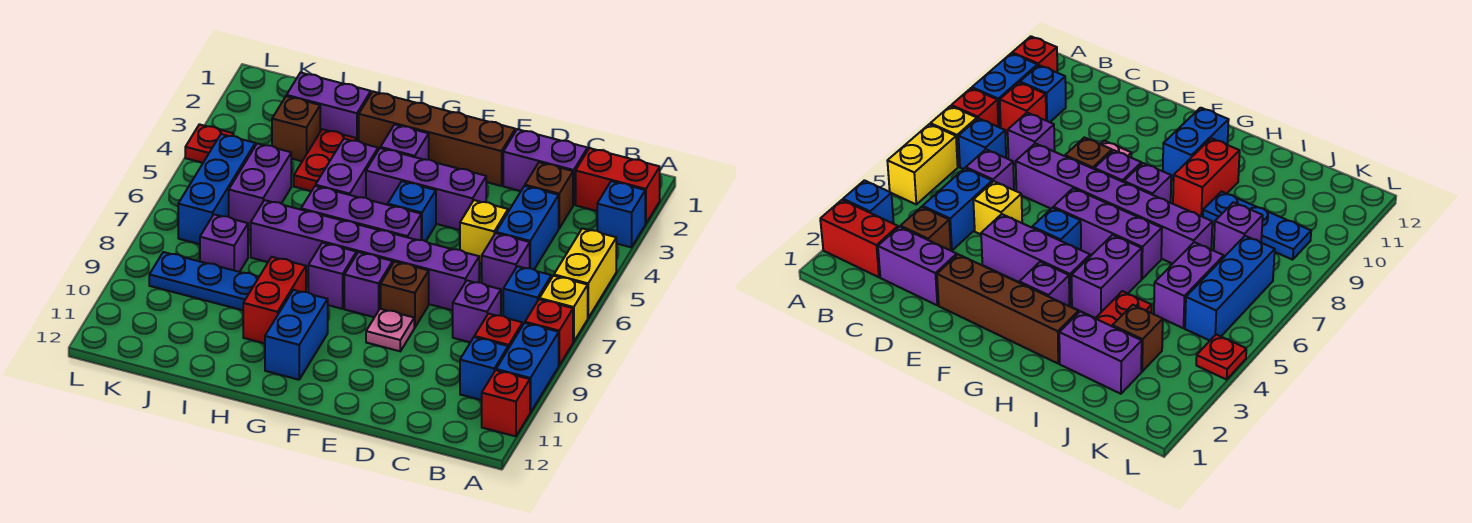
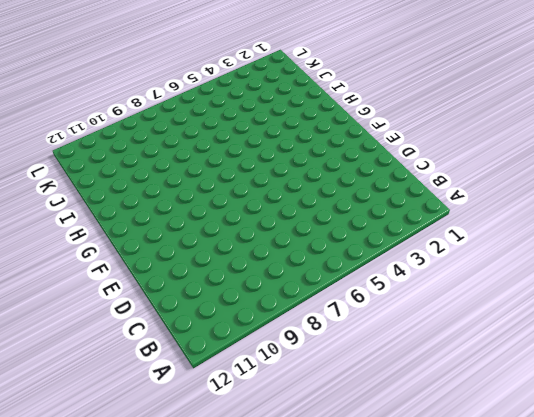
none -> red 1x2 brick [576,148,660,224]
none -> blue 1x1 brick [597,181,645,247]
none -> yellow 1x2 brick [554,228,616,318]
none -> yellow 1x1 brick [539,276,588,342]

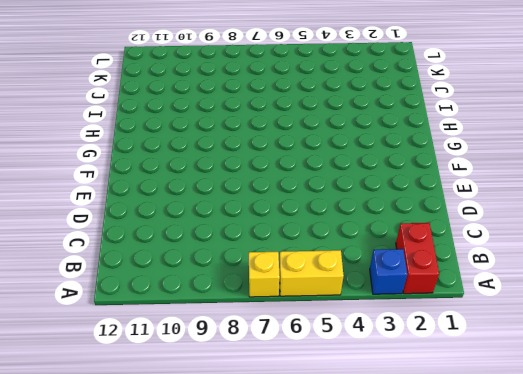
none -> red 1x1 brick [525,299,573,365]
none -> blue 1x2 brick [496,323,559,413]
none -> red 1x1 brick [482,370,530,436]
none -> blue 1x1 brick [503,266,551,324]

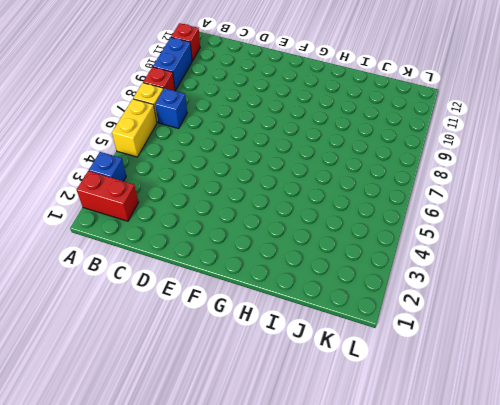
none -> red 1x1 brick [474,313,523,349]
none -> blue 1x1 brick [460,337,508,400]
none -> purple 1x2 brick [503,129,588,205]
none -> brown 1x1 brick [525,162,573,228]

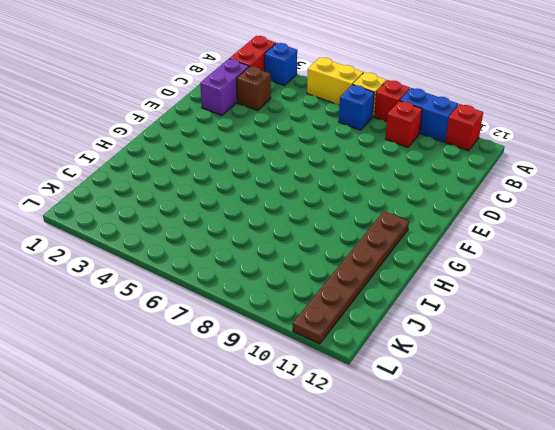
brown 1x6 plate [293,211,409,344] -> blue 1x2 brick [265,290,328,380]
none -> blue 1x1 brick [460,337,508,400]
none -> blue 1x2 brick [496,186,559,269]
none -> purple 1x1 brick [482,233,530,296]
none -> purple 1x1 brick [453,281,501,342]

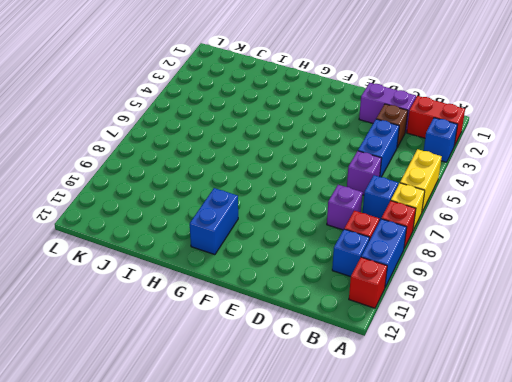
none -> yellow 1x1 brick [460,200,508,263]
none -> purple 1x6 brick [251,200,479,310]
none -> brown 1x4 brick [359,92,515,186]
none -> purple 1x3 brick [366,148,486,230]

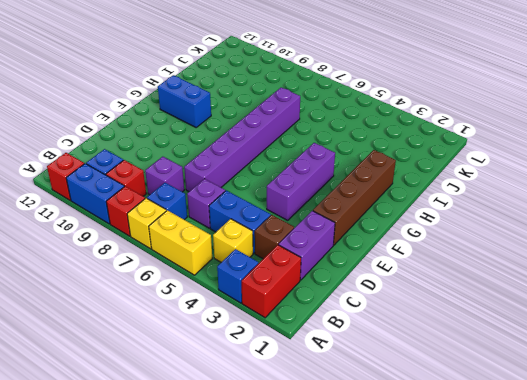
yellow 1x1 brick [213,219,253,262] -> yellow 1x1 brick moved to [460,200,508,263]
none -> brown 1x1 brick [381,262,429,328]
none -> pink 1x1 plate [366,309,414,351]
none -> blue 1x1 brick [388,181,436,241]
none -> purple 1x3 brick [301,186,421,240]

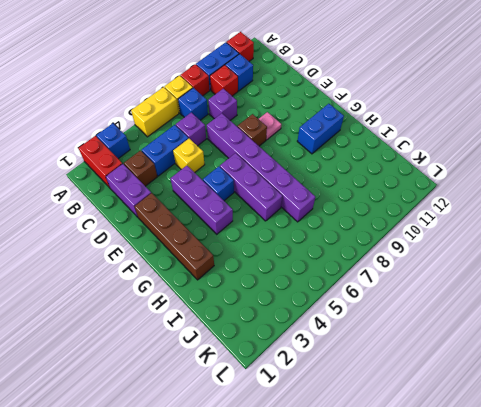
none -> purple 1x1 brick [344,252,393,317]
none -> purple 1x1 brick [380,125,429,160]
none -> purple 1x1 brick [308,243,356,309]
none -> purple 1x2 brick [316,139,378,198]

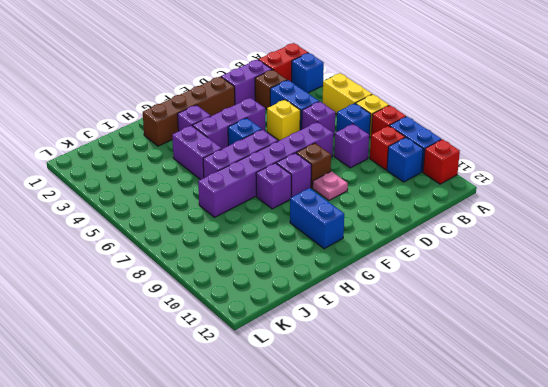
none -> red 1x2 brick [243,257,306,343]
none -> purple 1x2 brick [287,73,371,141]
none -> red 1x2 plate [294,129,356,191]
none -> blue 1x3 plate [149,252,259,310]

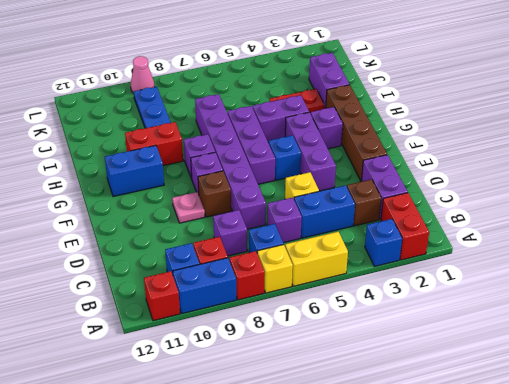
pink 1x1 cone [131,56,154,93] -> none
none -> brown 1x1 brick [272,96,320,161]
none -> purple 1x2 brick [229,143,291,230]
none -> purple 1x1 brick [200,214,248,272]
none -> blue 1x3 brick [178,134,255,244]

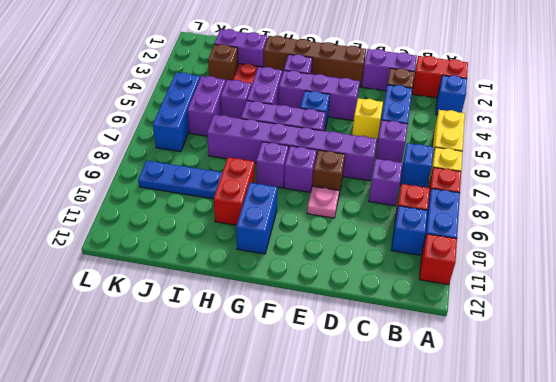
purple 1x1 brick [221,80,251,119] -> purple 1x1 brick moved to [200,214,248,272]
none -> red 1x1 plate [185,124,234,163]

